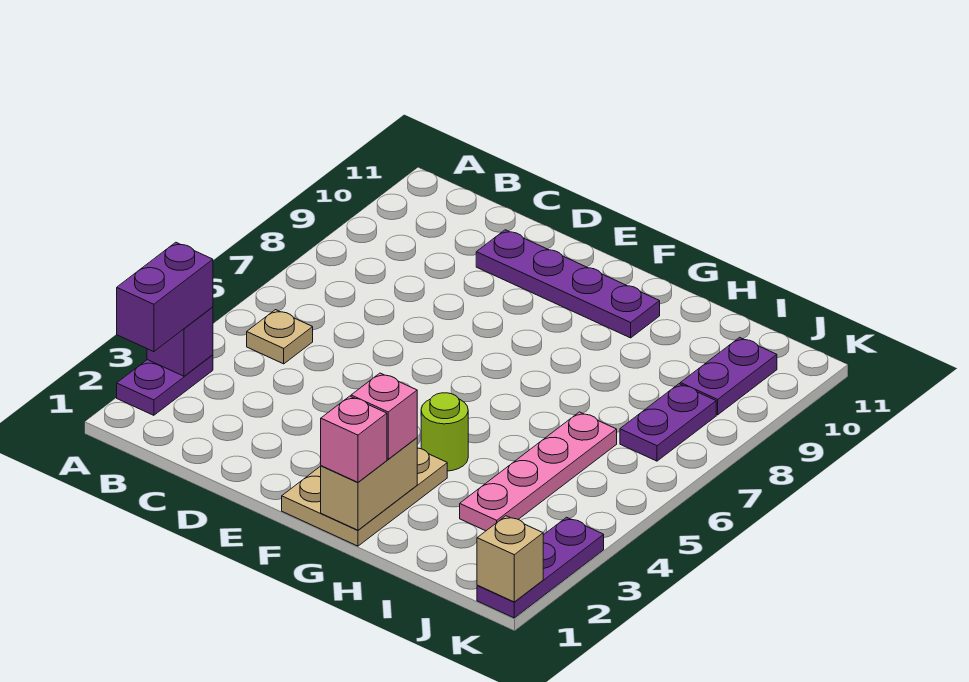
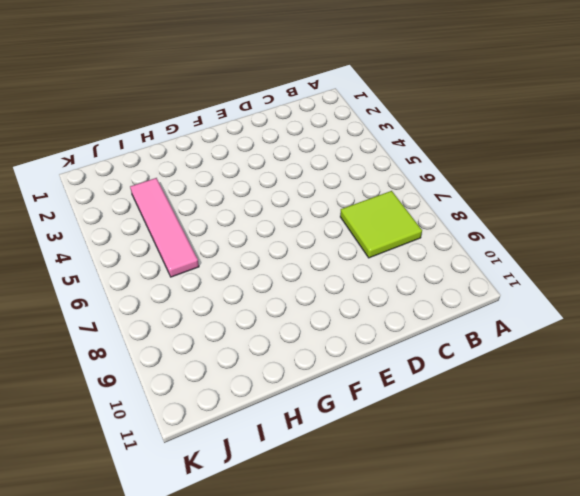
lime 2x2 tile [340,191,422,258] -> none
pink 1x4 tile [130,178,199,277] -> pink 1x4 plate [460,412,617,531]
none -> purple 1x2 plate [117,355,213,415]
none -> tan 1x1 plate [247,310,313,364]
none -> purple 1x4 plate [476,230,660,338]

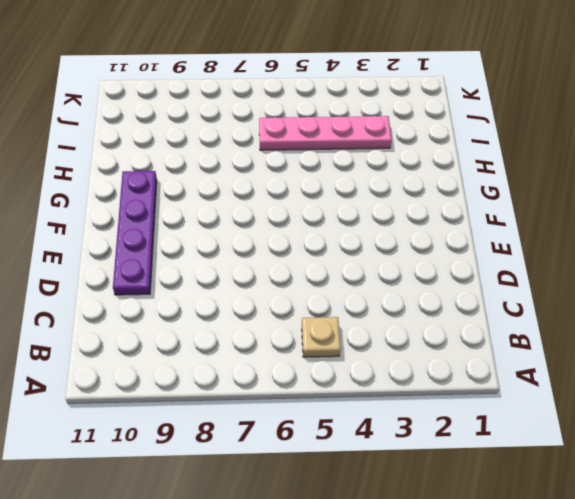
none -> purple 1x2 plate [117,355,213,415]
none -> tan 2x3 plate [282,448,447,546]
none -> lime 1x1 round brick [421,393,468,471]

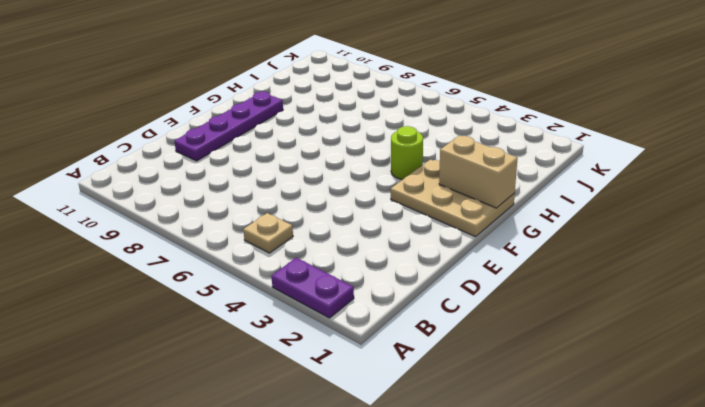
none -> pink 1x4 plate [460,412,617,531]
none -> purple 1x2 plate [620,384,716,461]
none -> purple 1x2 plate [680,337,777,415]

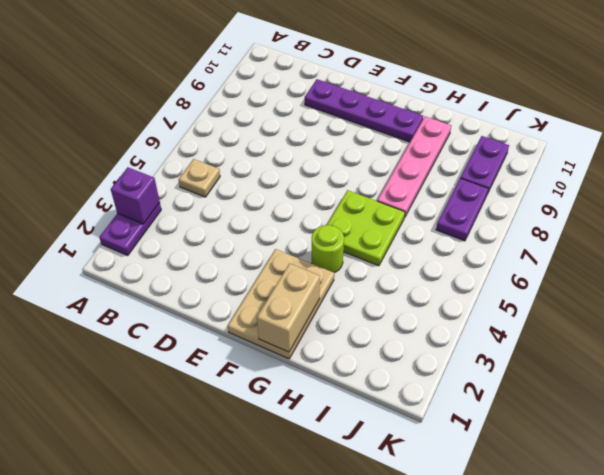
lime 2x2 plate [327,190,405,266] -> none
pink 1x4 plate [377,116,451,218] -> pink 1x4 plate moved to [460,412,617,531]
none -> purple 1x3 plate [477,517,604,618]
none -> tan 1x1 brick [477,516,543,602]
none -> purple 1x2 brick [117,242,213,352]

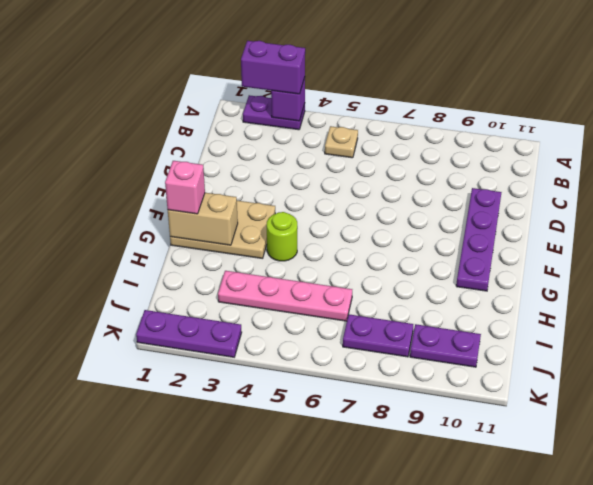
none -> tan 1x1 brick [477,516,543,602]
none -> pink 1x1 brick [351,373,417,459]

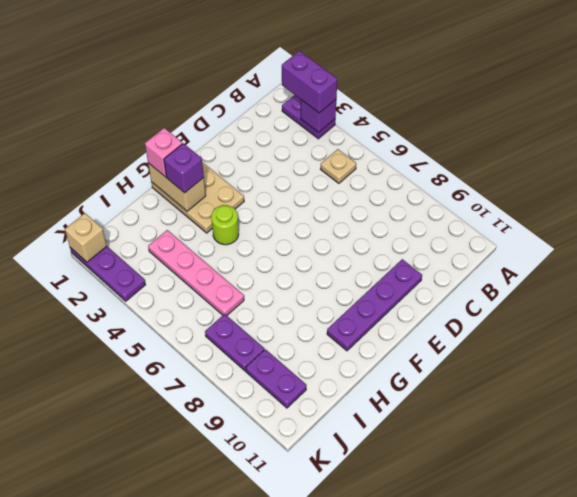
purple 1x1 brick [164,143,204,193] -> pink 1x1 brick [351,373,417,459]

